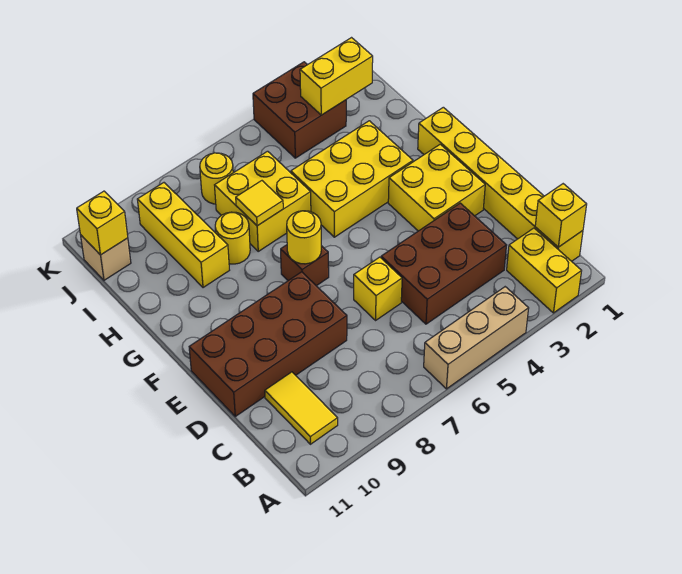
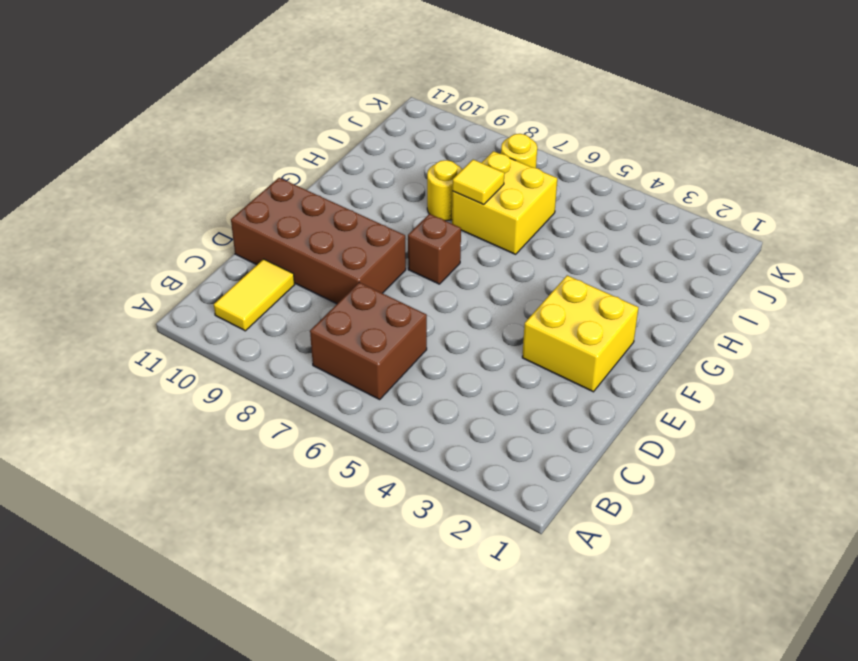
brown 2x2 brick [310,282,427,399] -> brown 2x2 brick moved to [253,62,346,158]
none -> yellow 1x2 brick [507,228,581,313]
none -> tan 1x3 brick [424,287,529,389]
none -> yellow 1x6 brick [418,107,583,261]

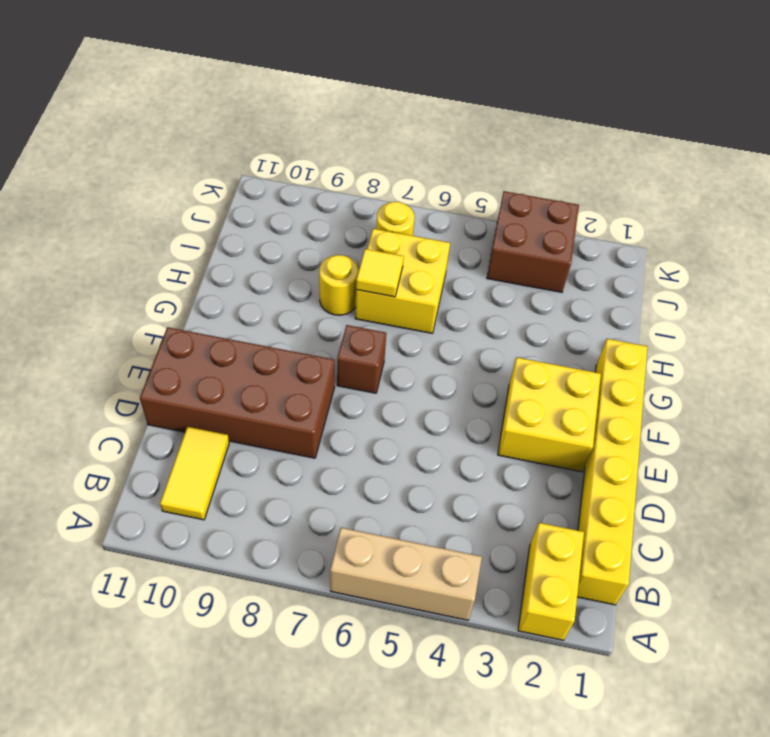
none -> brown 2x3 brick [381,203,507,324]
none -> yellow 1x1 brick [354,257,402,320]
none -> yellow 2x3 brick [291,121,413,237]

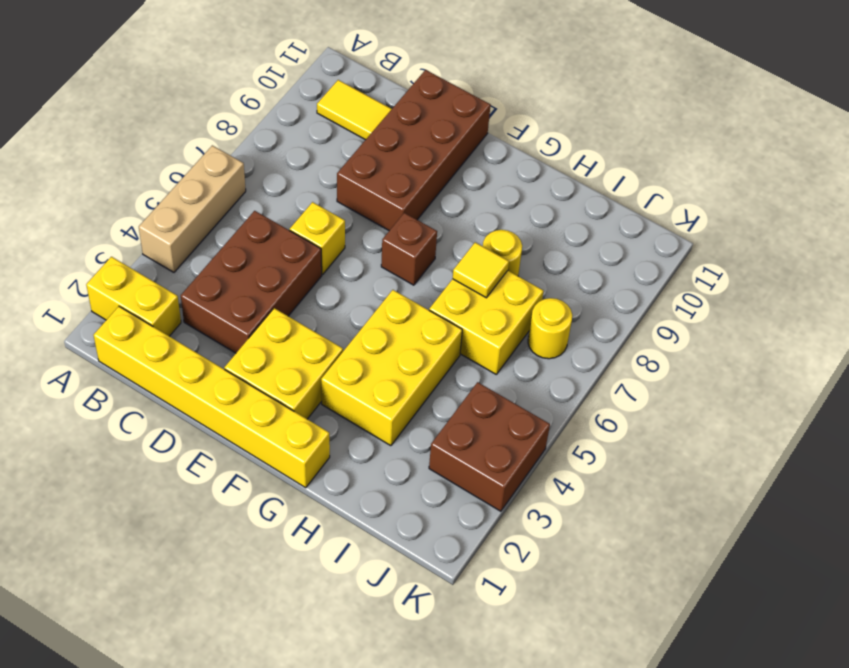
none -> yellow 1x3 brick [137,183,229,288]
none -> tan 1x1 brick [81,235,131,280]
none -> yellow 1x1 brick [535,184,587,247]

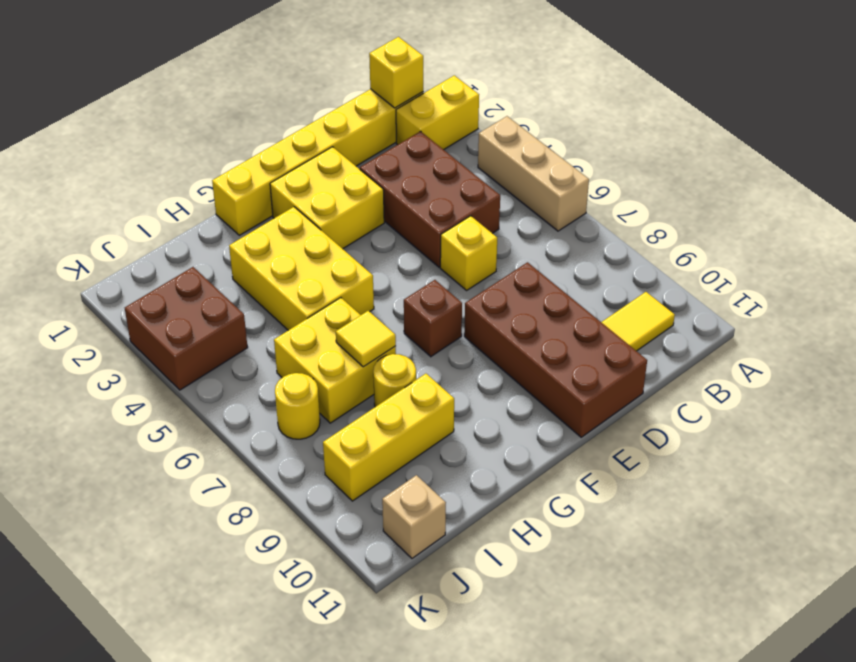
none -> yellow 1x1 round brick [287,211,321,264]
none -> yellow 1x2 brick [300,38,373,115]
none -> yellow 1x1 brick [77,191,128,255]

